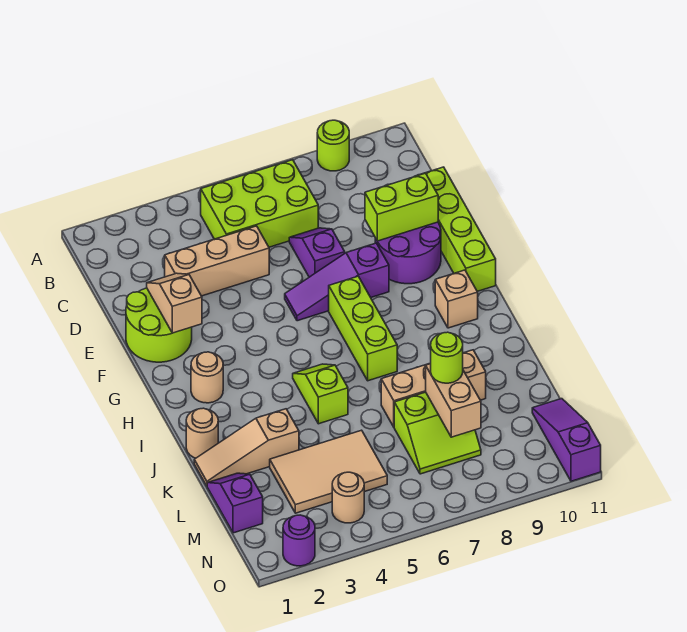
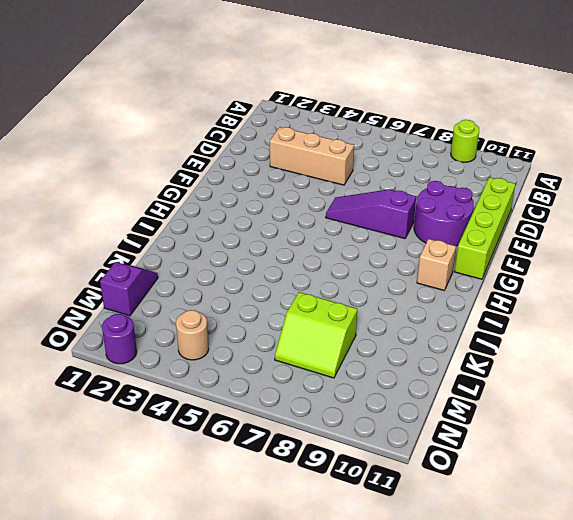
none -> lime 2x3 brick [201,160,318,247]
none -> purple 1x2 slope [289,228,345,277]
none -> lime 2x2 round brick [126,288,192,362]

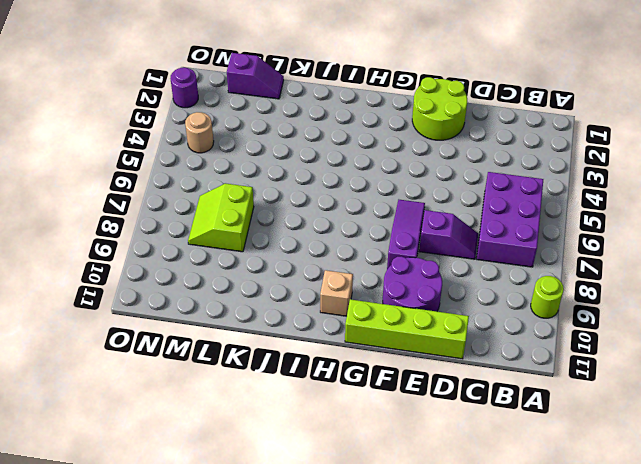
purple 2x3 brick [477,172,543,267] -> lime 2x3 brick [201,160,318,247]
none -> tan 1x3 brick [165,226,269,296]
none -> lime 1x3 brick [329,276,397,381]
none -> tan 1x1 round brick [191,352,223,403]

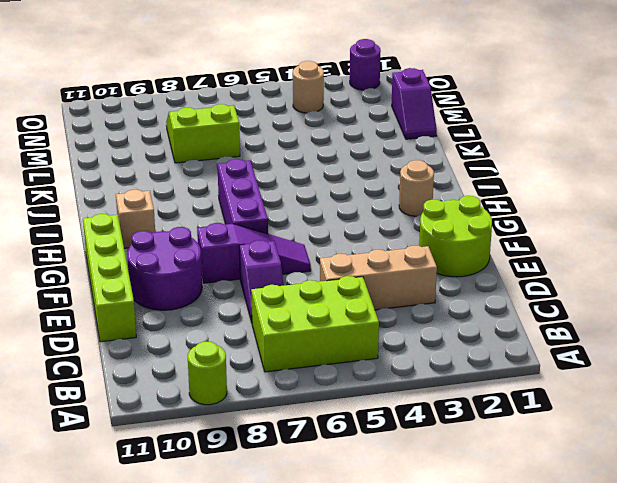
purple 1x3 brick [217,159,268,234] -> lime 1x3 brick [329,276,397,381]
none -> lime 1x2 slope [293,364,348,424]
none -> tan 1x1 round brick [186,408,218,458]
none -> tan 1x3 slope [194,409,299,486]

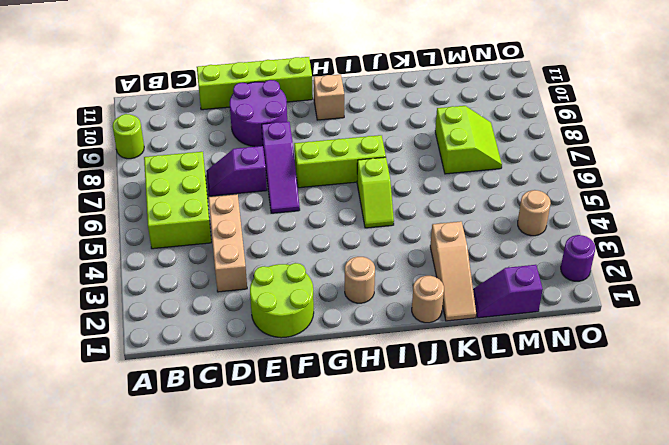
lime 1x2 slope [357,157,394,228] -> lime 1x2 slope turned to [293,364,348,424]
none -> tan 1x3 brick [381,350,486,427]
none -> tan 2x3 tile [270,430,387,513]
none -> purple 1x3 slope [532,399,601,481]

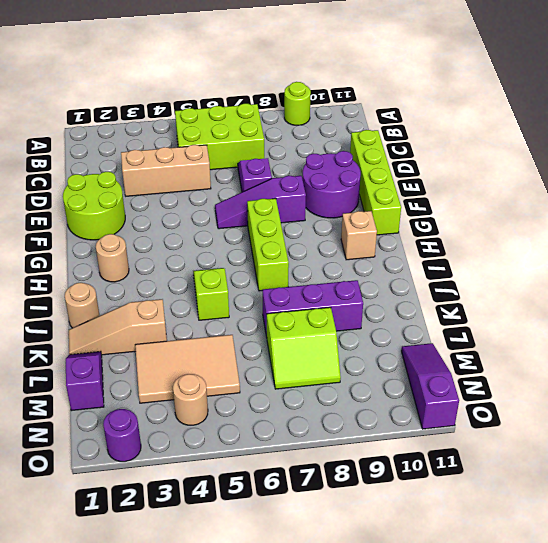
purple 1x3 brick [263,280,363,337] -> tan 1x3 brick [381,350,486,427]
none -> tan 1x2 slope [147,273,202,333]
none -> lime 1x2 brick [365,173,438,241]
none -> tan 1x2 brick [426,364,481,437]

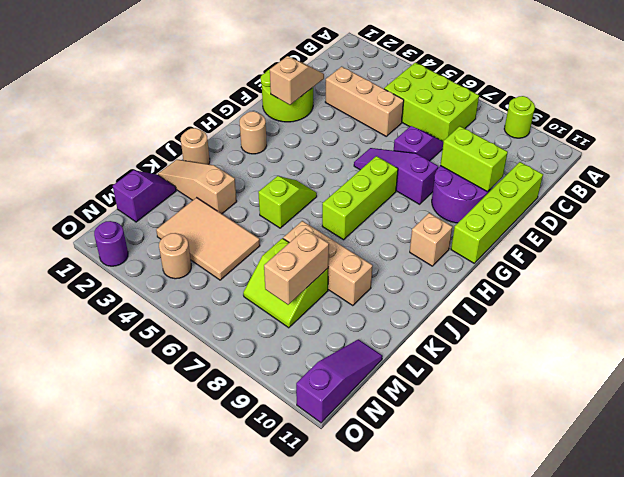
none -> lime 1x1 round brick [430,332,463,383]

